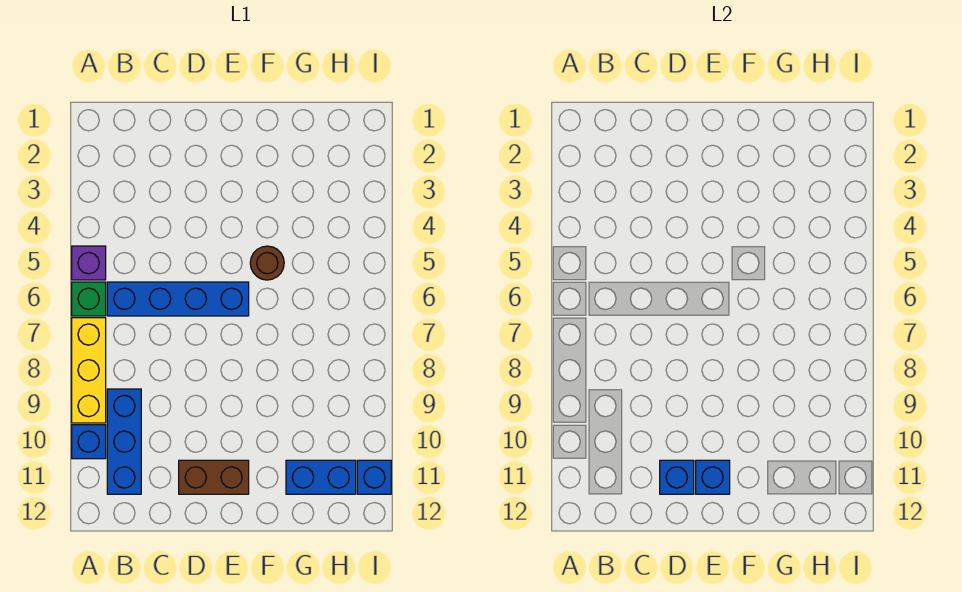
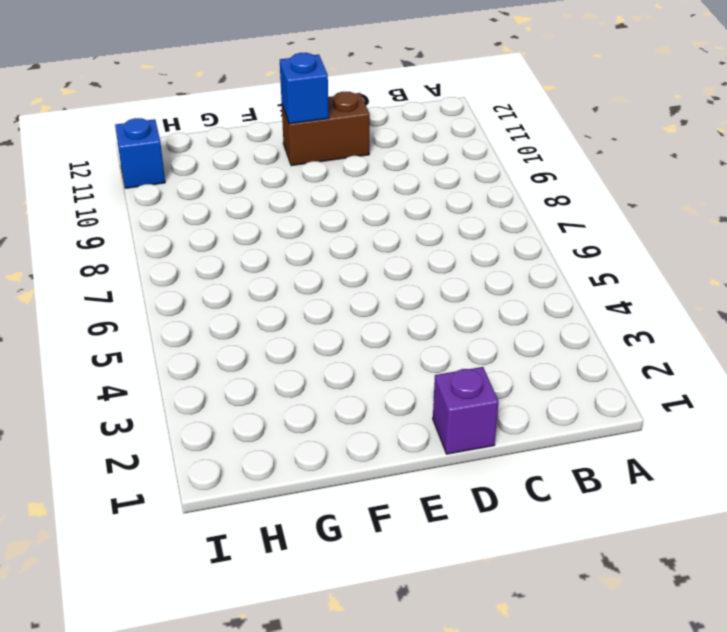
purple 1x1 brick [433,367,499,454] -> purple 1x1 brick moved to [72,246,106,280]
none -> green 1x1 brick [72,282,106,316]
none -> yellow 1x3 brick [72,318,106,423]
none -> blue 1x1 brick [72,425,106,459]

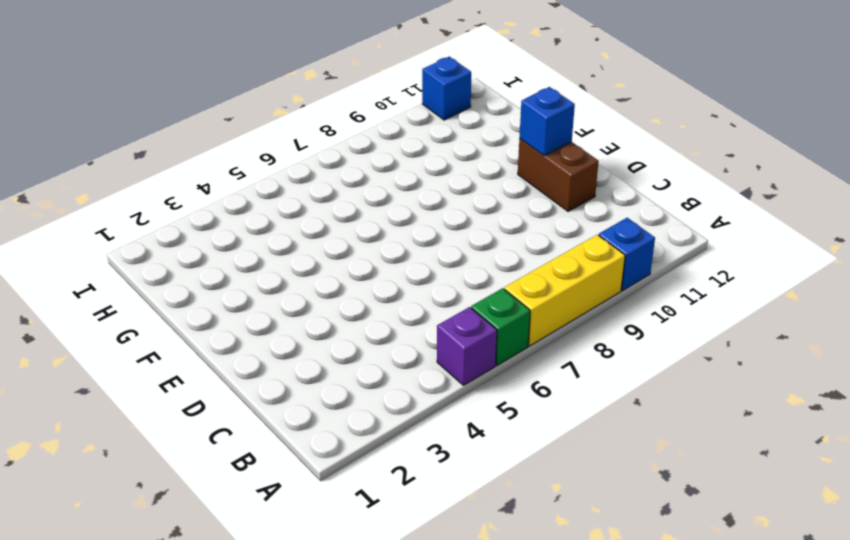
none -> blue 1x4 brick [107,282,249,316]
none -> blue 1x3 brick [107,389,141,494]
none -> brown 1x1 round brick [250,246,284,280]

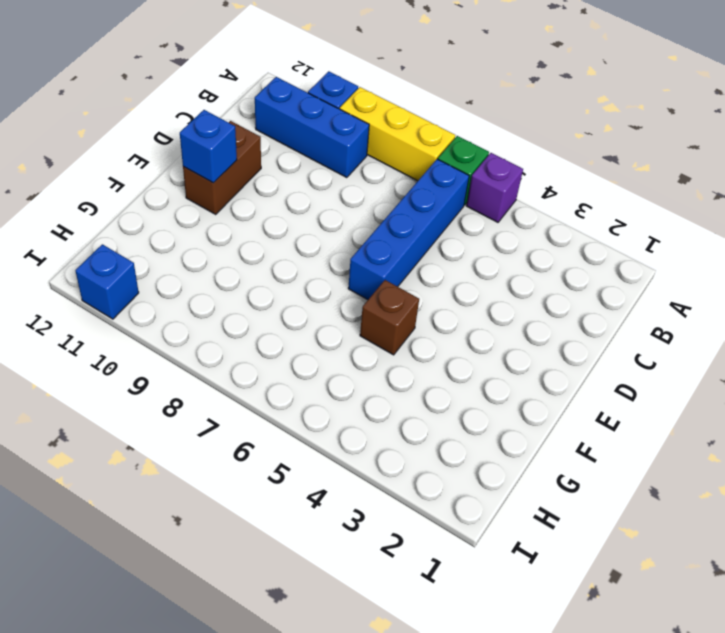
brown 1x1 brick [360,280,419,355] -> brown 1x1 round brick [250,246,284,280]
none -> blue 1x2 brick [286,460,356,494]
none -> blue 1x1 brick [660,460,694,494]

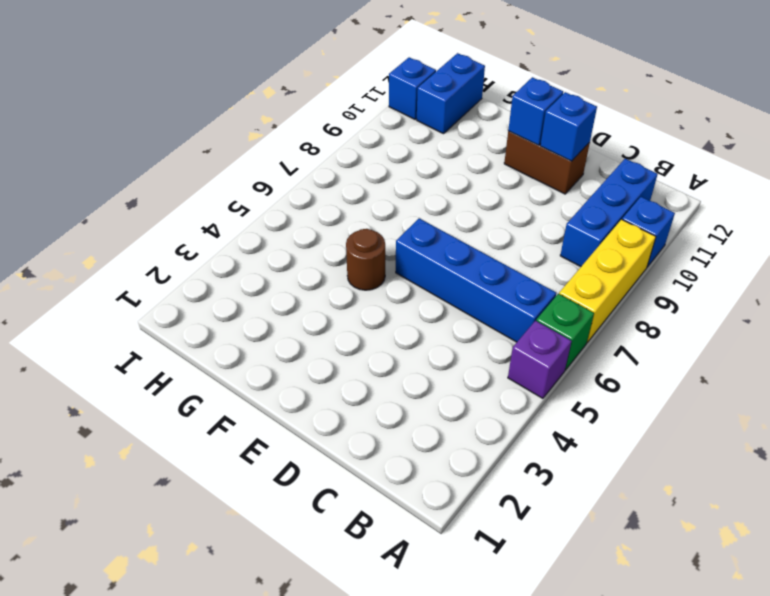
blue 1x2 brick [417,53,485,134] -> blue 1x2 brick turned to [286,460,356,494]

